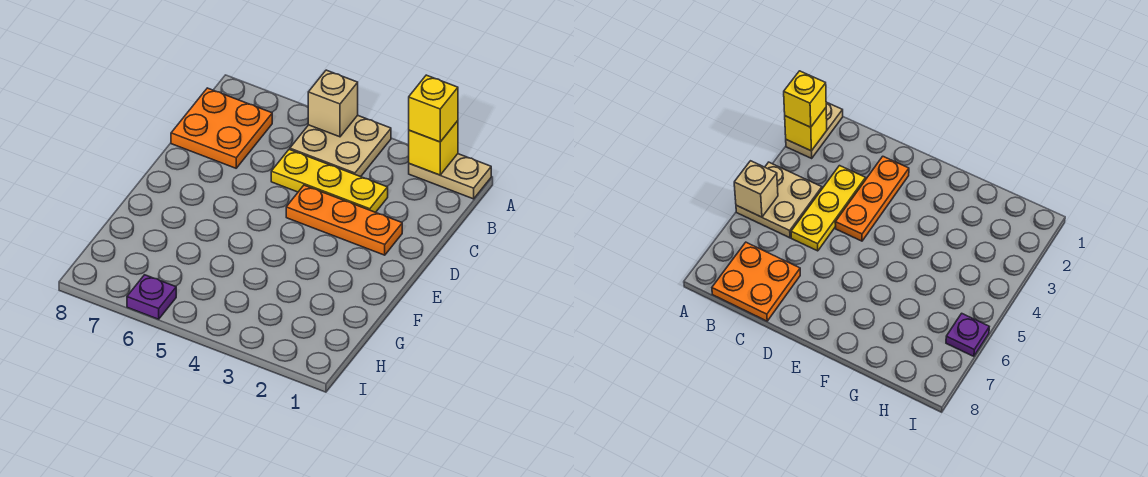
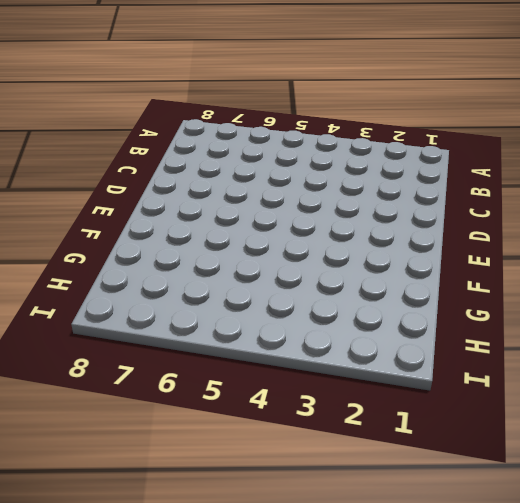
none -> tan 1x2 plate [409,154,491,199]
none -> tan 2x2 plate [290,115,391,177]

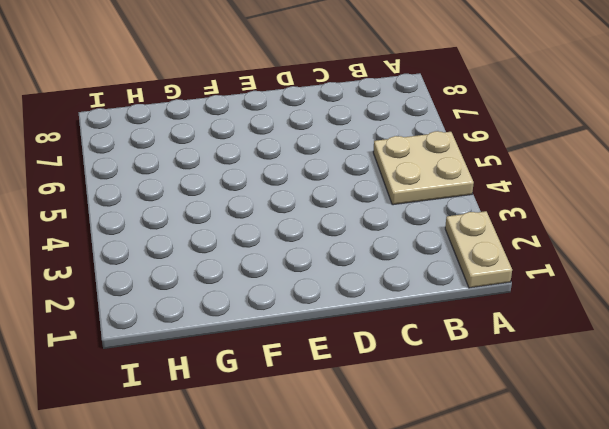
none -> orange 2x2 plate [171,88,272,168]
none -> yellow 1x3 plate [271,149,388,212]

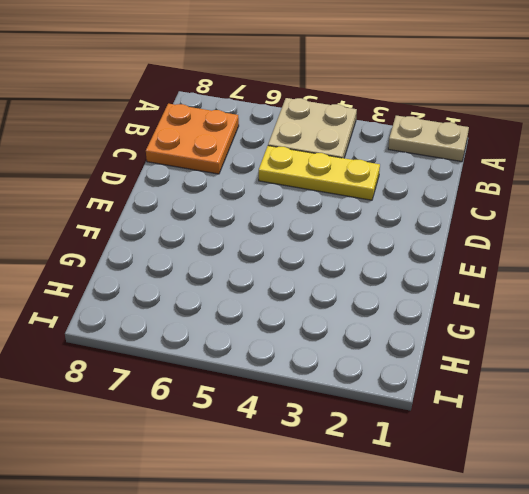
none -> orange 1x3 plate [286,185,402,255]
none -> purple 1x1 plate [127,275,176,319]

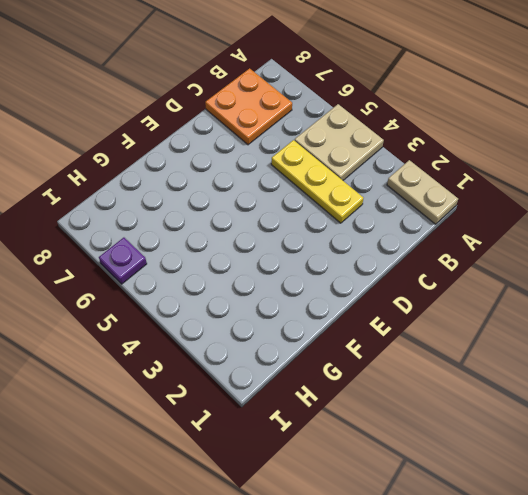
none -> orange 1x3 plate [286,185,402,255]
none -> yellow 1x1 brick [409,121,458,175]

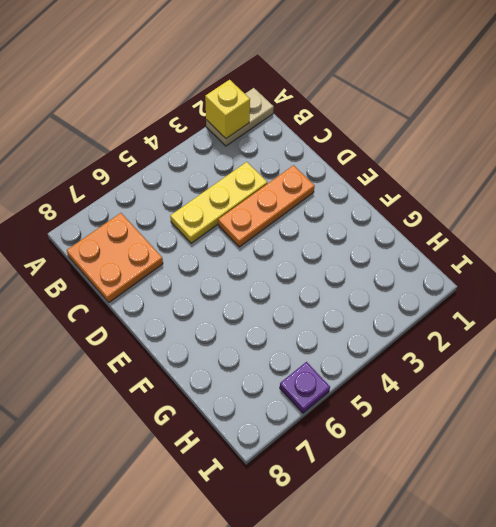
none -> tan 2x2 plate [290,115,391,177]
none -> tan 1x1 brick [308,70,358,137]

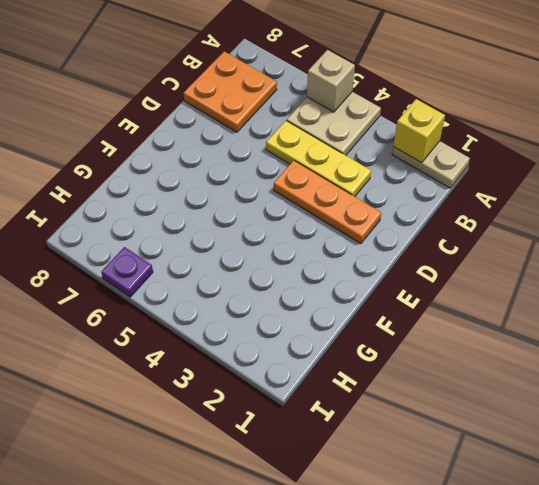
none -> yellow 1x1 brick [409,75,458,142]

